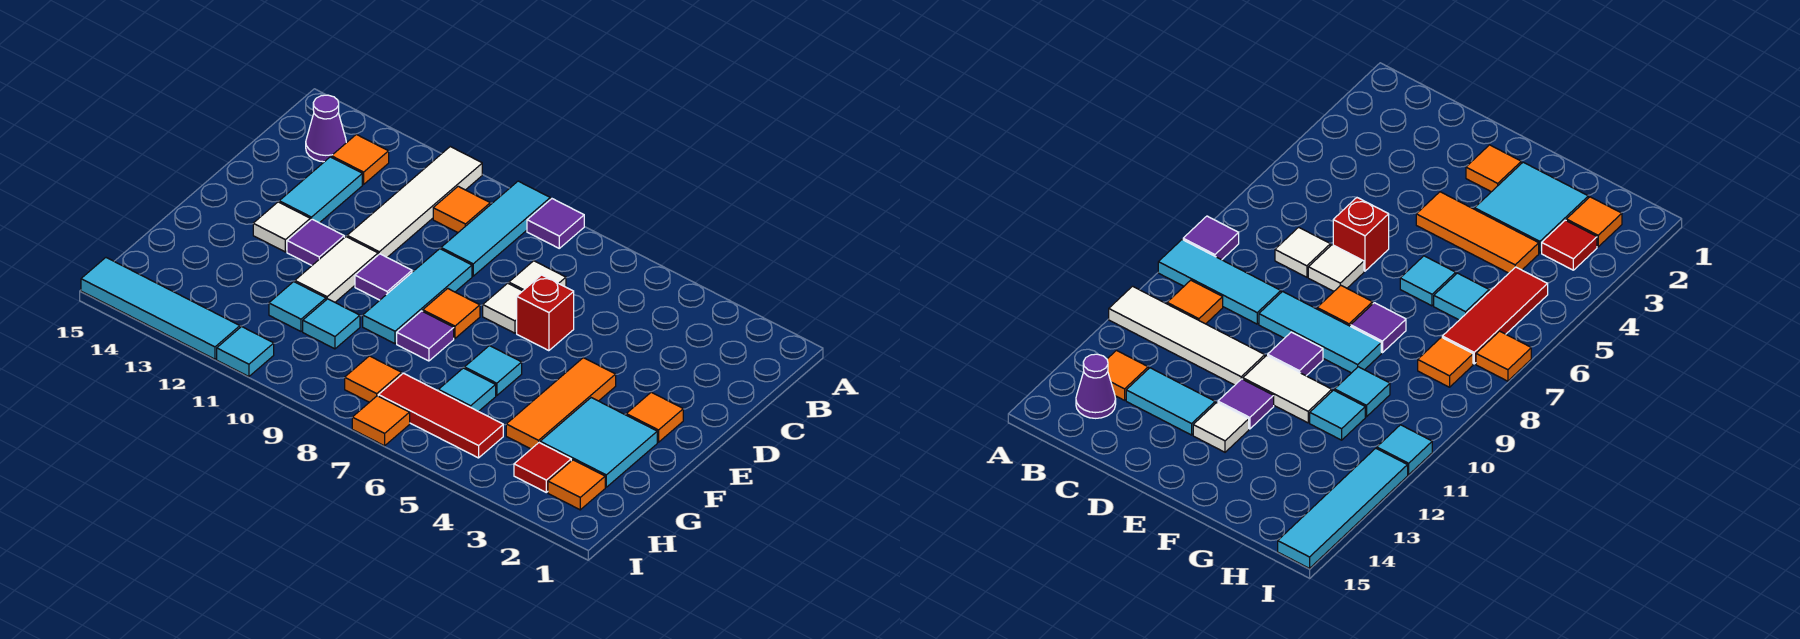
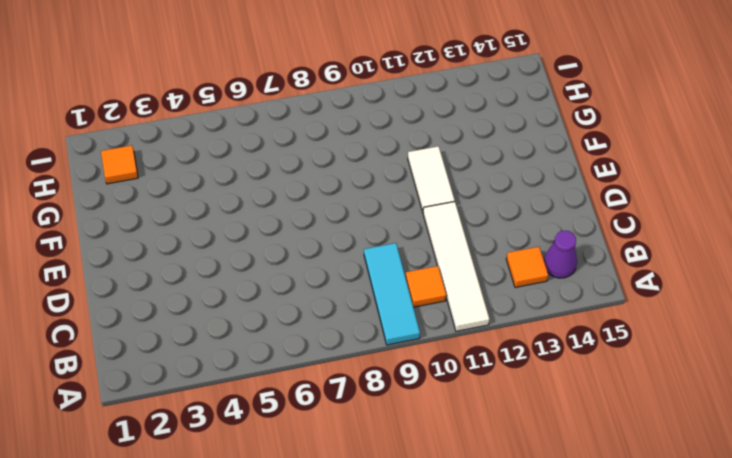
none -> purple 1x1 tile [527,199,584,248]
none -> white 1x1 tile [509,261,566,291]
none -> cyan 1x2 tile [279,157,362,223]
none -> red 1x1 brick [517,275,574,351]

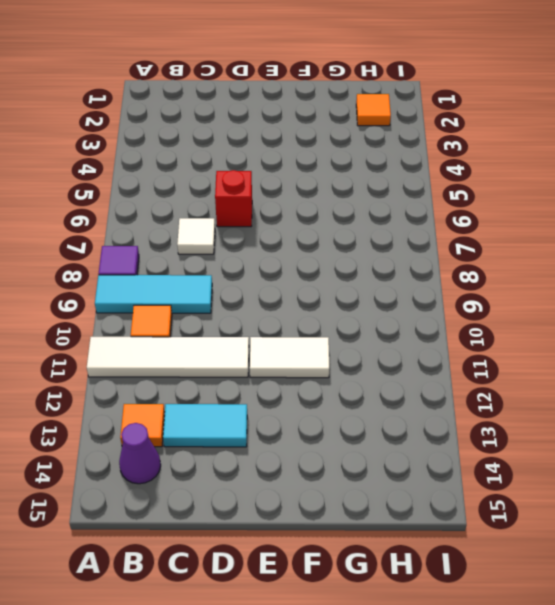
none -> white 1x1 tile [483,283,522,333]
none -> cyan 1x3 tile [363,249,472,344]
none -> orange 1x1 tile [626,392,683,442]
none -> orange 1x3 tile [506,358,616,449]

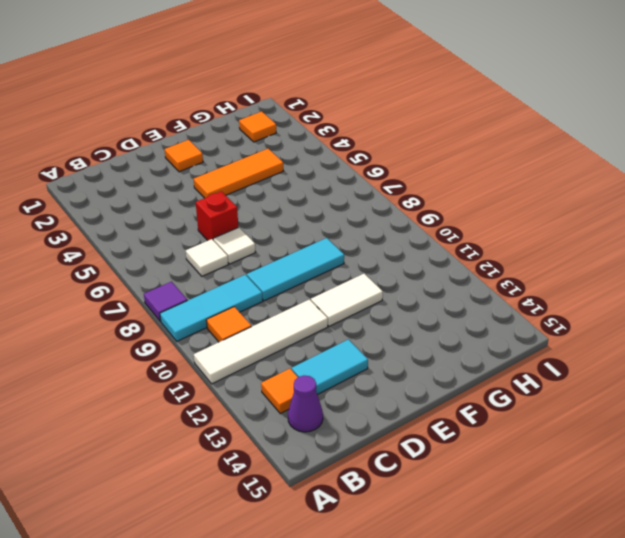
none -> orange 1x1 tile [423,288,480,338]
none -> purple 1x1 tile [355,254,412,300]
none -> purple 1x1 tile [287,219,344,265]
none -> white 1x1 tile [253,202,310,252]

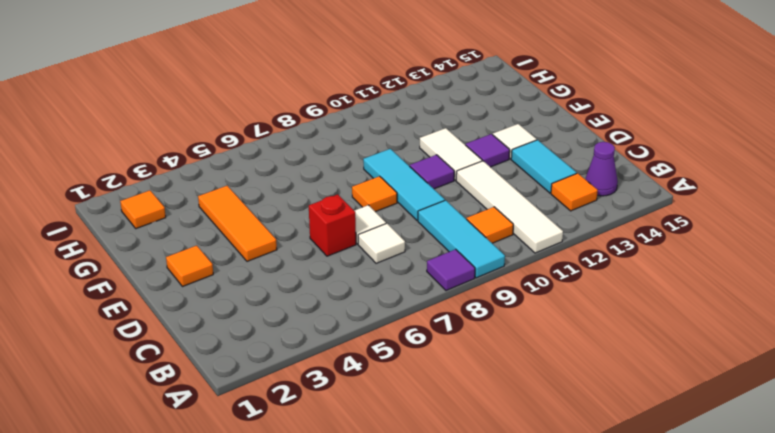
none -> cyan 2x2 tile [540,398,657,487]
none -> cyan 1x1 tile [465,346,522,396]
none -> purple 1x1 tile [397,311,454,361]
none -> cyan 1x1 tile [438,368,496,412]

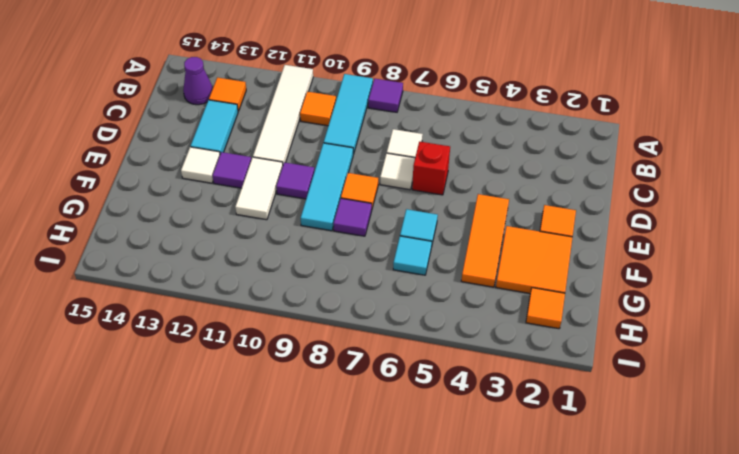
orange 2x2 tile [496,226,573,293] -> cyan 2x2 tile [540,398,657,487]
none -> cyan 1x1 tile [303,299,360,349]
none -> cyan 1x1 tile [269,282,326,331]
none -> red 1x1 tile [514,443,571,492]
none -> red 1x3 tile [378,373,503,458]

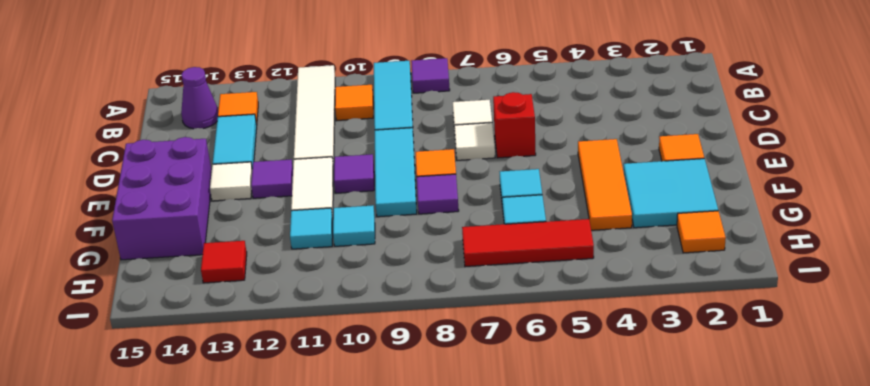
purple 2x3 brick [112,137,212,260] -> none
red 1x1 tile [201,241,247,283] -> red 1x1 tile moved to [514,443,571,492]
none -> orange 1x1 tile [345,356,402,402]
none -> orange 1x1 tile [352,396,410,446]
none -> cyan 1x1 tile [217,327,274,377]
none -> cyan 1x4 tile [81,258,240,359]

